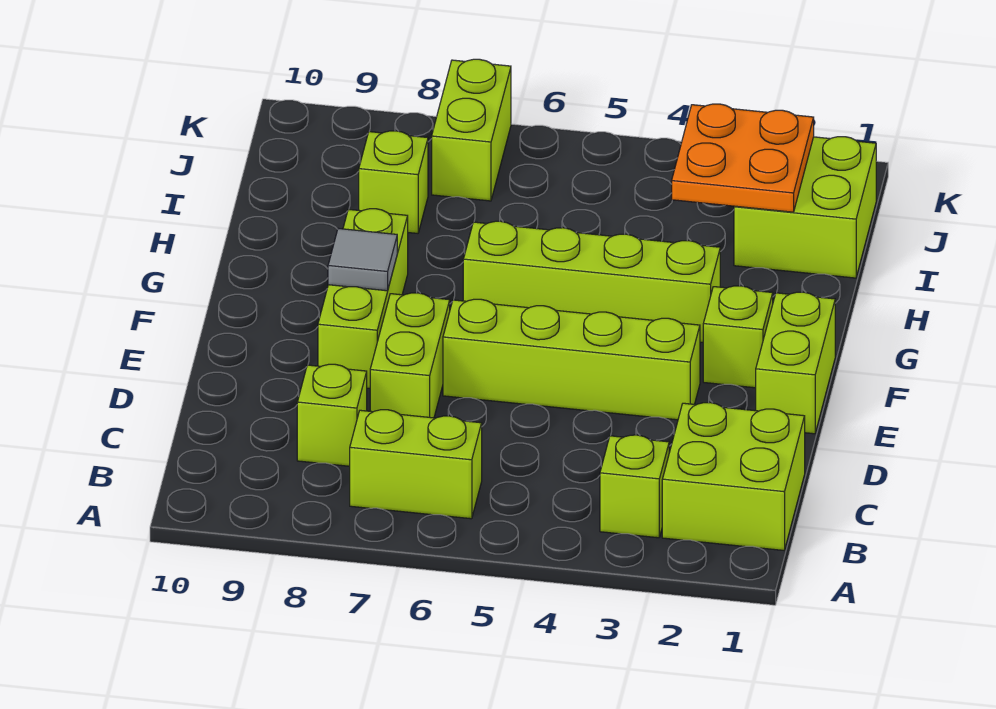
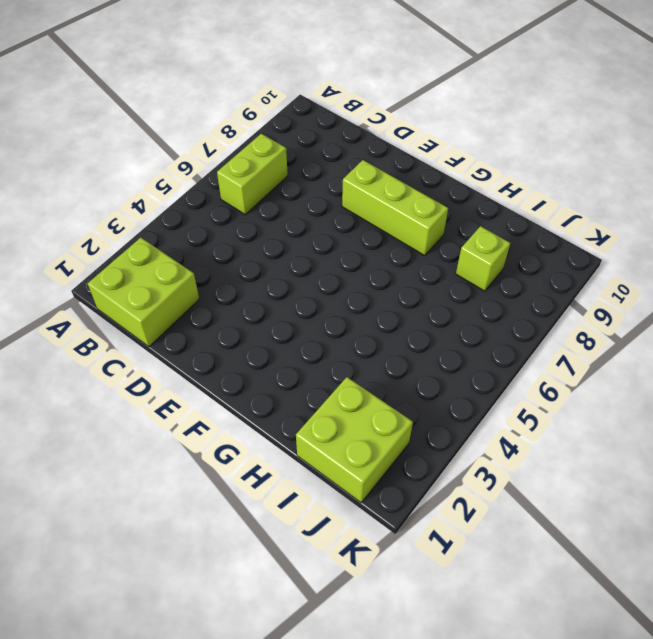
none -> lime 1x1 brick [600,435,669,538]
none -> lime 1x1 brick [297,364,367,466]
none -> lime 1x2 brick [370,293,450,418]

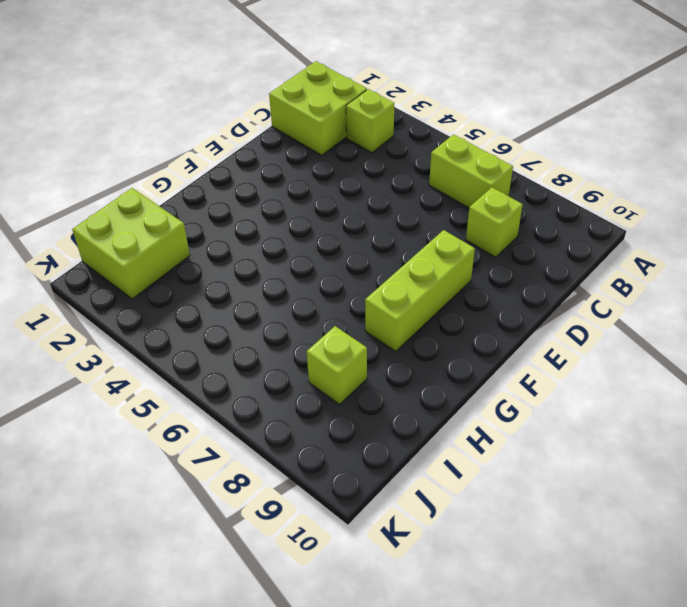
none -> lime 1x2 brick [370,293,450,418]
none -> lime 1x2 brick [756,292,835,434]
none -> lime 1x4 brick [443,299,700,420]

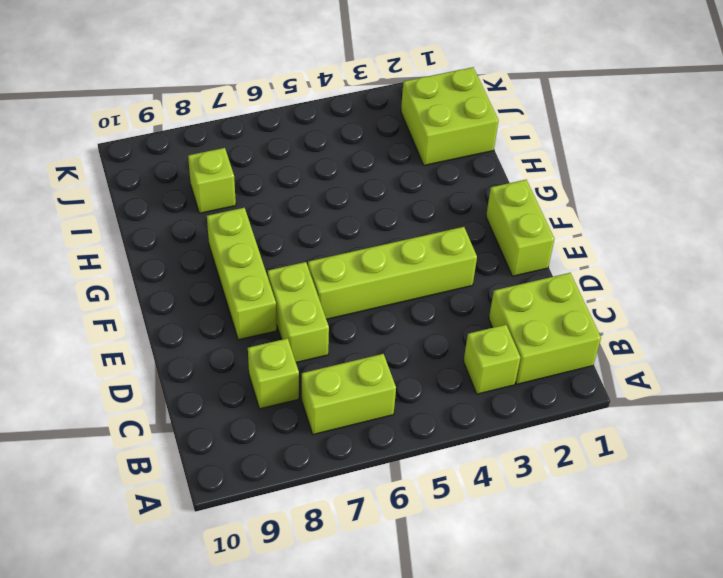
none -> lime 1x1 brick [703,286,773,388]
none -> lime 1x4 brick [463,221,720,342]
none -> lime 1x2 brick [432,59,511,201]

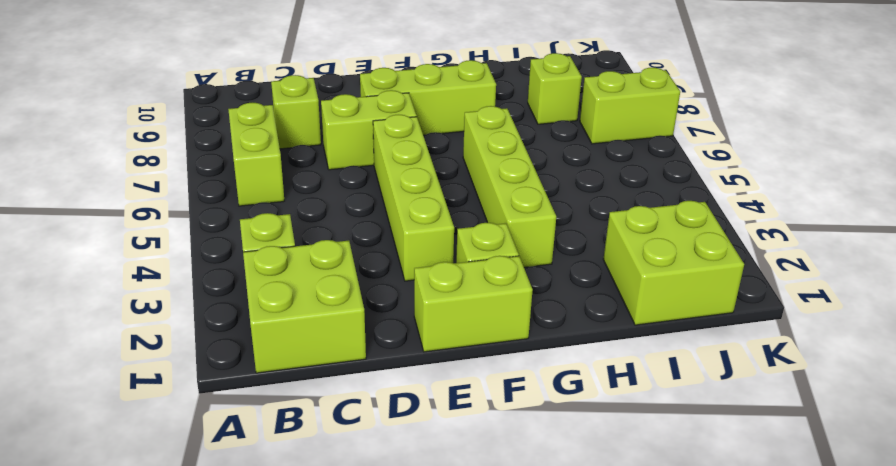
none -> grey 1x1 tile [328,228,397,291]
none -> orange 2x2 plate [672,104,814,212]

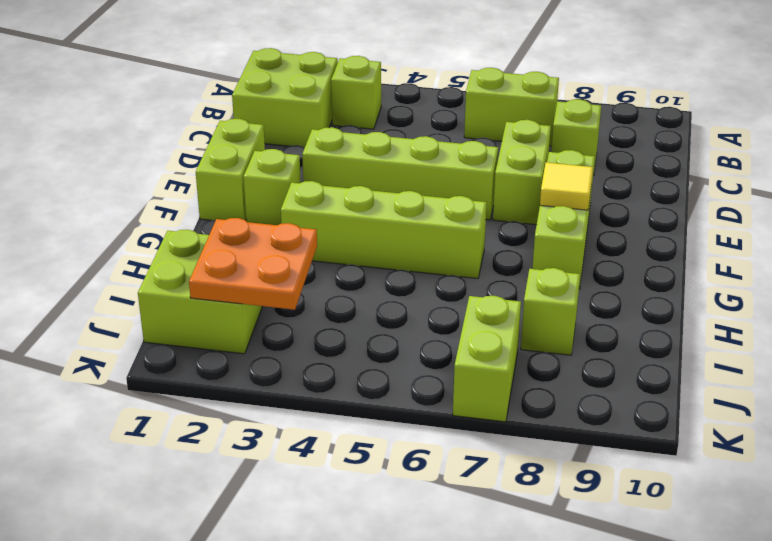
yellow 1x1 tile [540,163,593,210] -> grey 1x1 tile [328,228,397,291]

